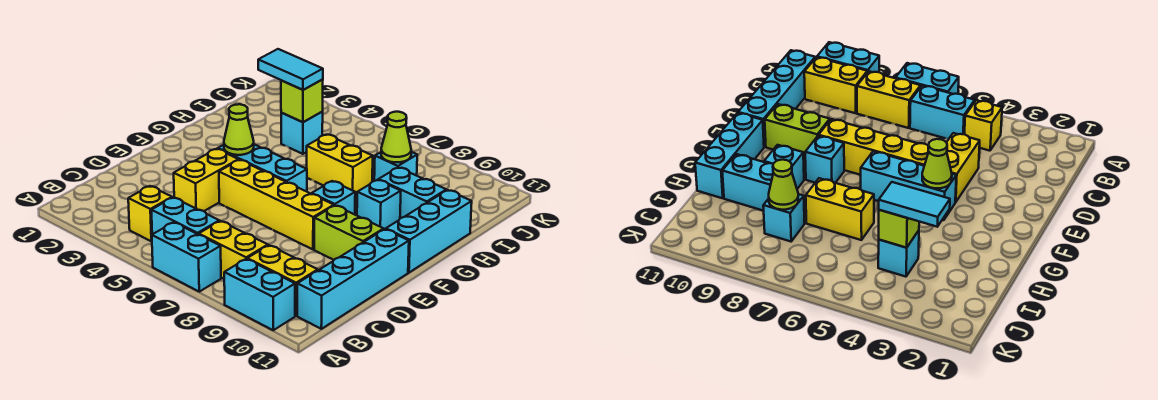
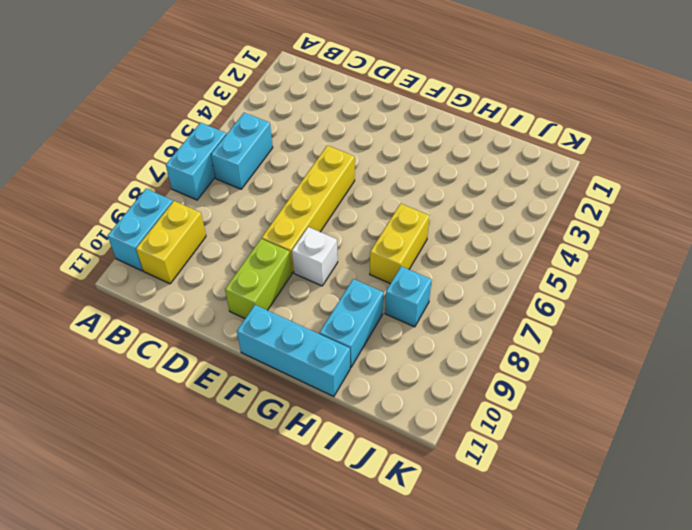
white 1x1 brick [292,227,338,286] -> cyan 1x1 brick [312,181,355,215]
none -> yellow 1x1 brick [128,186,172,241]
none -> yellow 1x2 brick [199,221,268,279]
none -> cyan 1x4 brick [297,229,409,329]

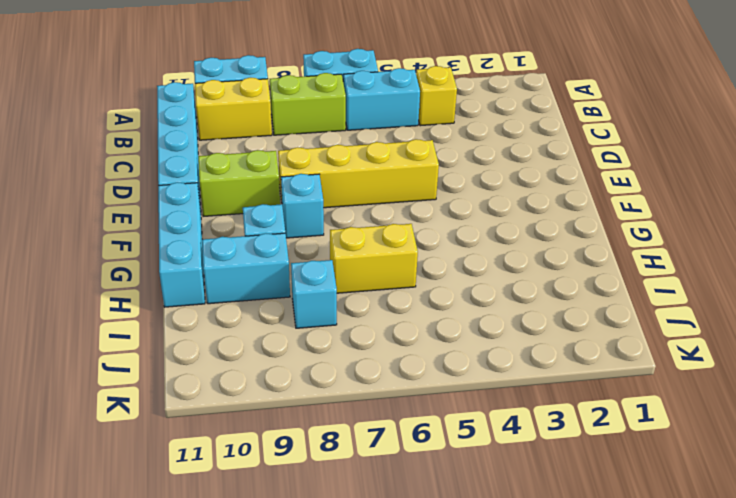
lime 1x2 brick [270,73,346,135] -> yellow 1x2 brick [199,221,268,279]
none -> yellow 1x2 brick [174,149,239,211]
none -> cyan 1x3 brick [218,144,307,192]
none -> cyan 1x1 brick [281,112,323,154]

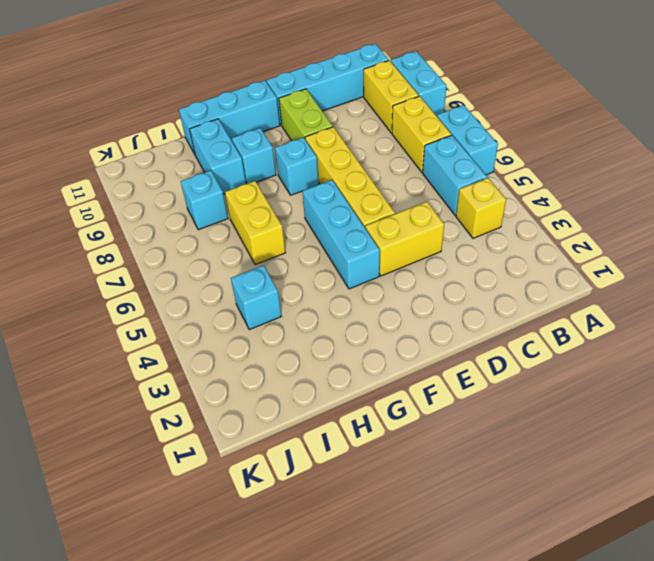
none -> lime 1x1 cone [224,104,254,155]
none -> lime 1x1 brick [281,79,323,122]
none -> lime 1x1 cone [381,112,411,162]

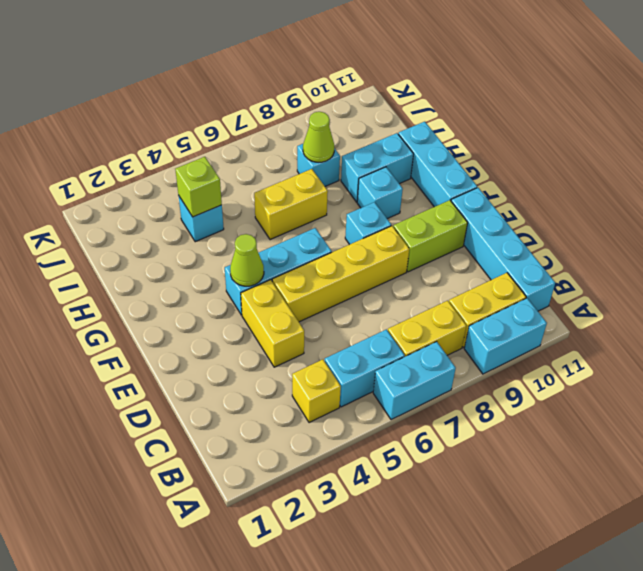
none -> cyan 1x2 tile [258,49,323,90]

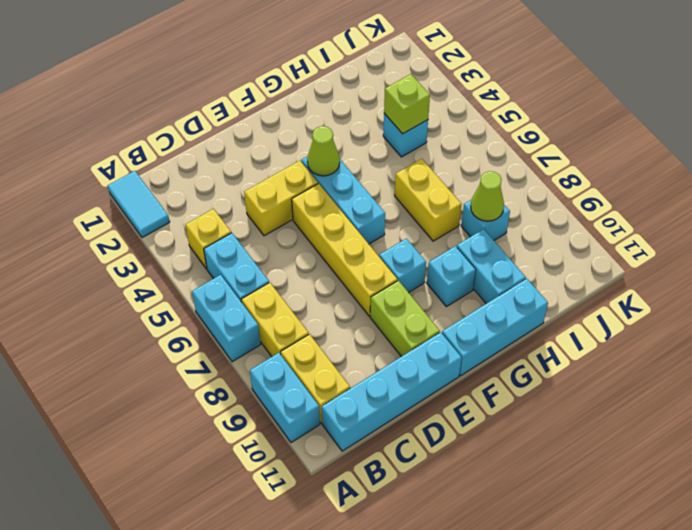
cyan 1x2 tile [108,171,170,238] -> cyan 1x2 tile moved to [258,49,323,90]

